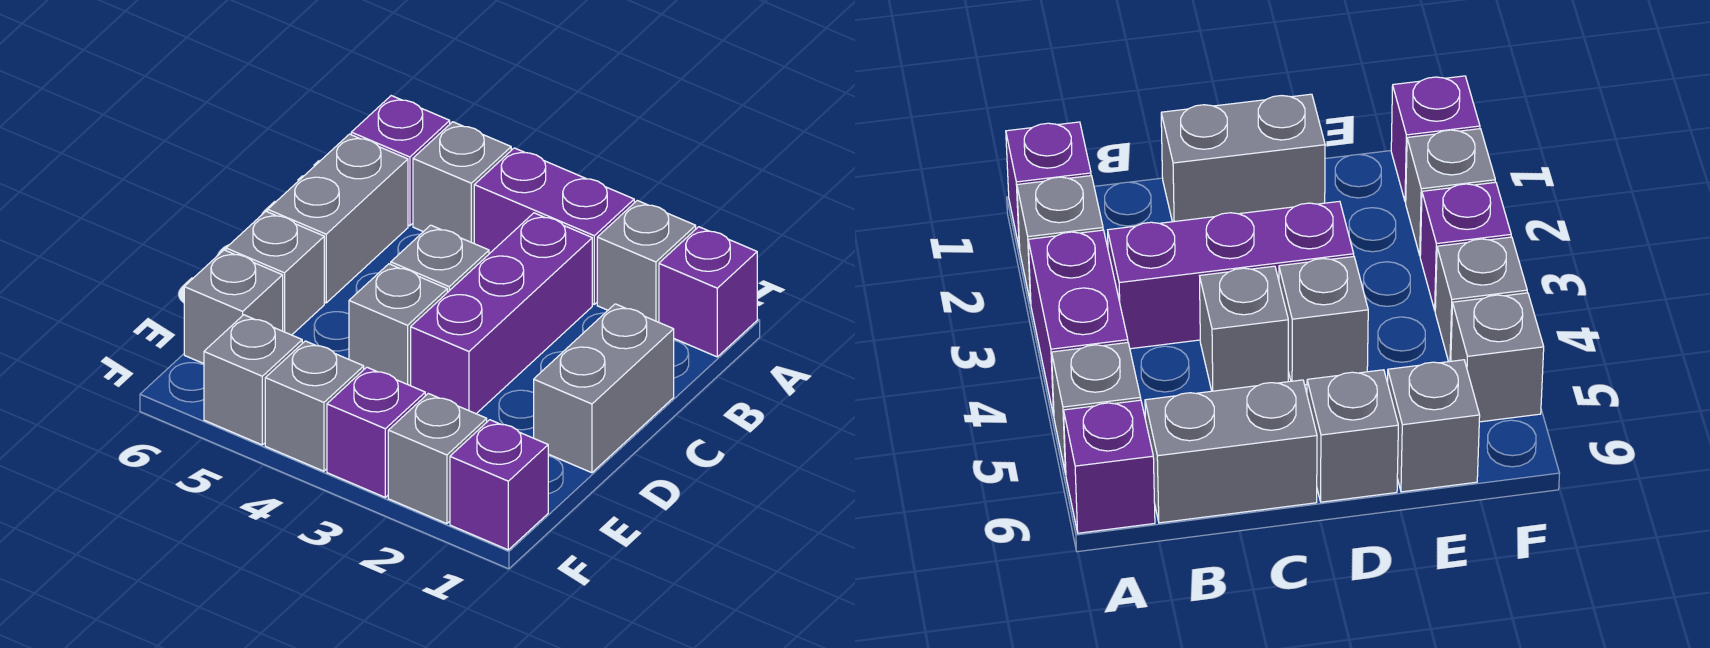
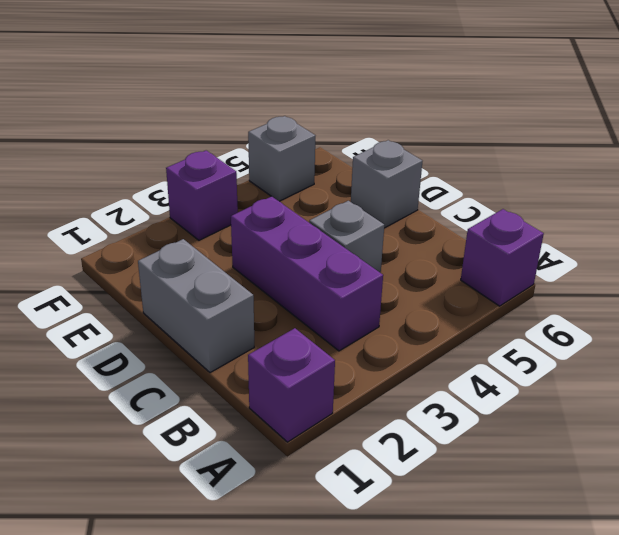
none -> grey 1x1 brick [597,201,696,322]
none -> purple 1x2 brick [474,148,634,304]
none -> grey 1x1 brick [413,122,511,243]

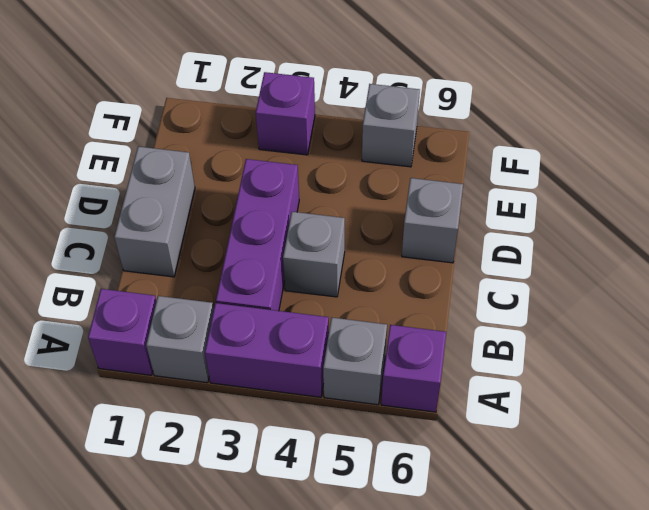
none -> grey 1x2 brick [268,134,408,303]
none -> grey 1x1 brick [349,264,447,386]
none -> grey 1x1 brick [184,250,283,364]

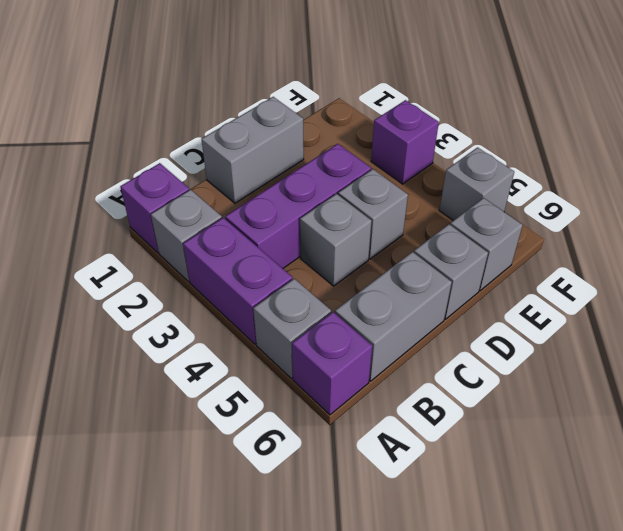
none -> purple 1x1 brick [450,420,548,550]
none -> grey 1x1 brick [388,394,487,524]
none -> grey 1x1 brick [265,341,364,471]

